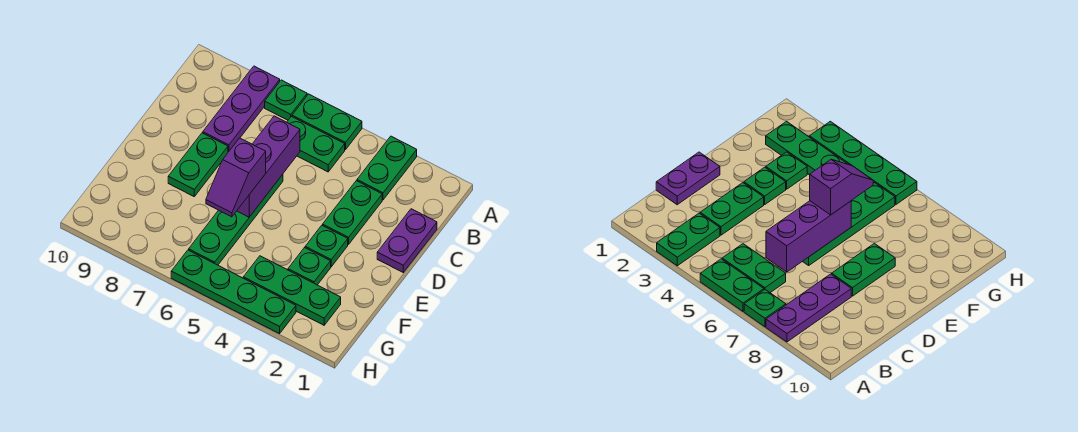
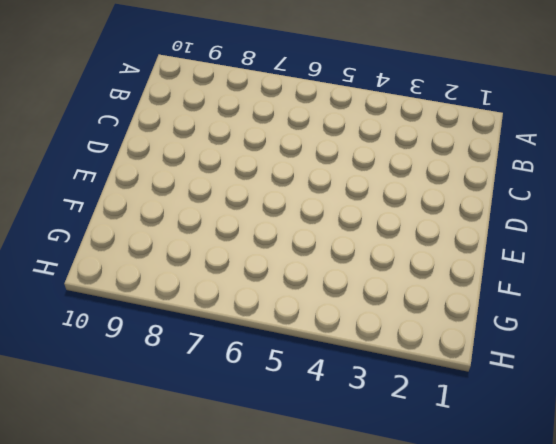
none -> green 1x2 plate [357,136,417,200]
none -> green 1x2 plate [292,94,362,150]
none -> green 1x1 plate [265,80,307,120]

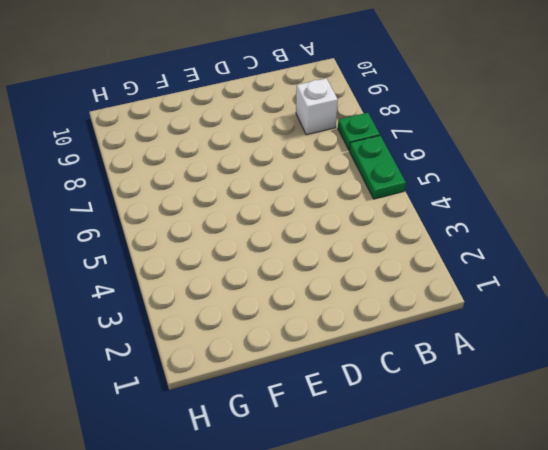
white 1x1 brick [296,78,338,135] -> purple 1x3 plate [203,66,280,152]
none -> green 1x2 plate [357,136,417,200]
none -> green 1x2 plate [287,116,345,172]
none -> purple 1x2 plate [377,209,437,272]

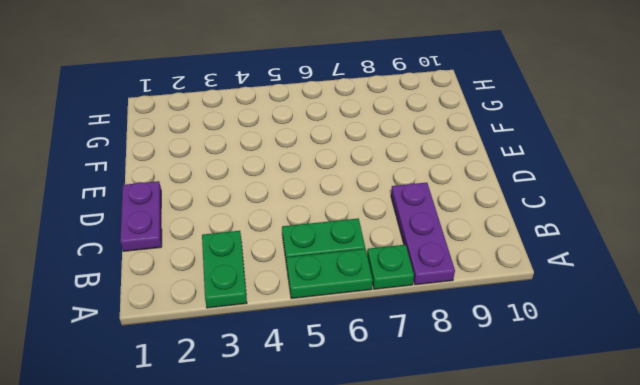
none -> green 1x2 plate [323,181,382,244]
none -> green 1x4 plate [189,174,283,265]
none -> green 1x2 plate [168,133,228,196]

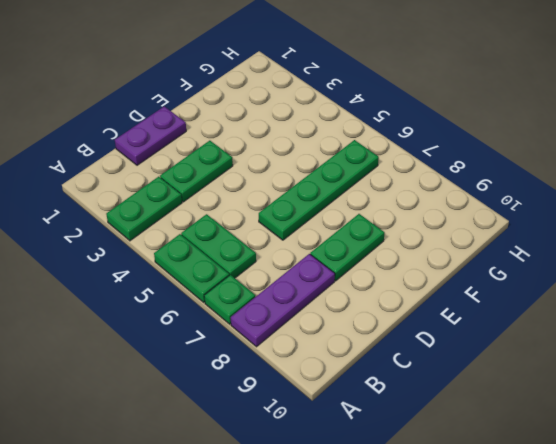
none -> green 1x1 plate [305,225,348,267]
none -> green 1x1 plate [288,248,331,285]
none -> green 1x3 plate [243,256,341,325]

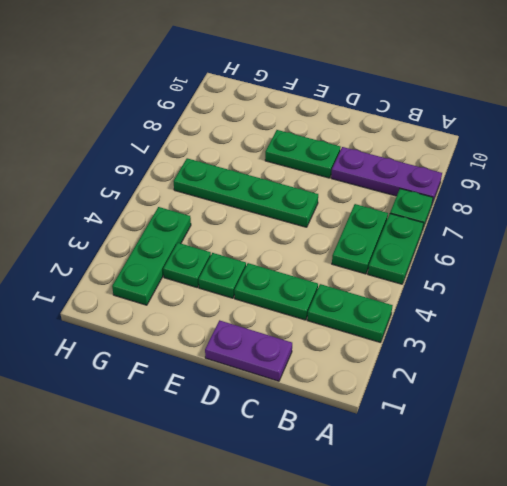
none -> green 1x4 plate [171,250,296,334]
none -> purple 1x3 brick [237,116,300,217]
none -> purple 1x2 slope [206,138,266,217]

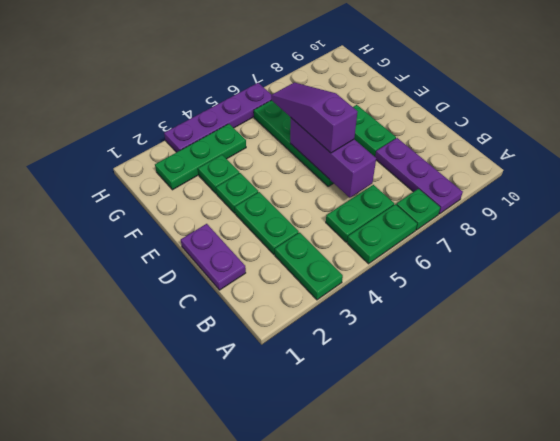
purple 1x3 slope [271,82,358,153] -> purple 1x2 slope [206,138,266,217]
purple 1x4 plate [164,83,271,152] -> green 1x4 plate [171,250,296,334]

